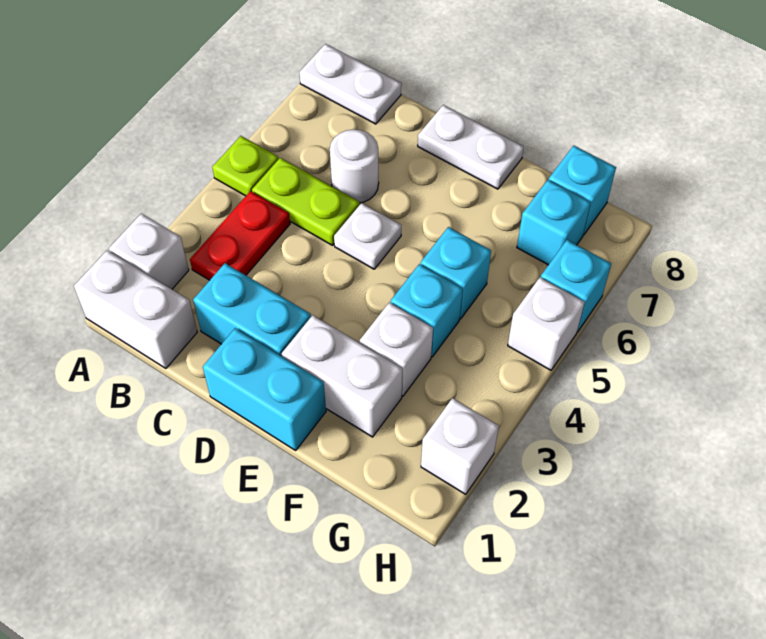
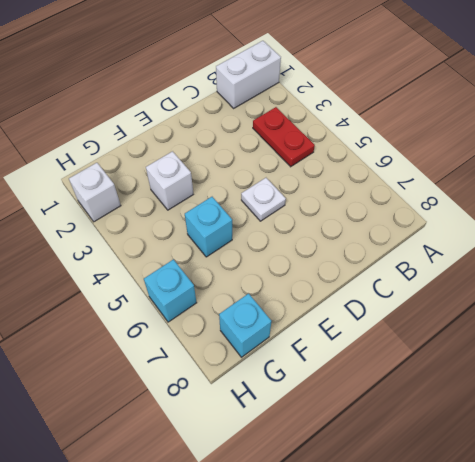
none -> white 1x1 brick [109,213,189,289]
none -> lime 1x1 plate [212,136,279,196]
none -> white 1x2 plate [299,44,401,124]

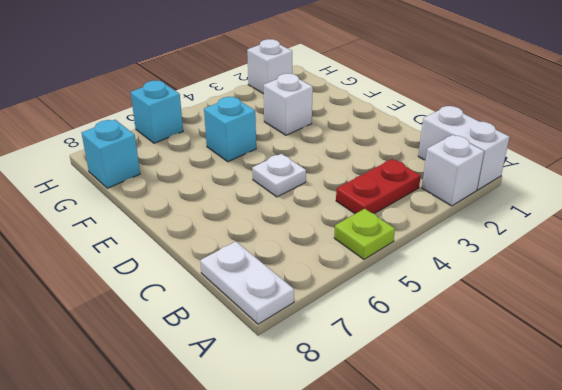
none -> lime 1x2 plate [252,158,360,245]
none -> cyan 1x2 brick [193,263,311,356]
none -> white 1x1 round brick [330,129,379,203]

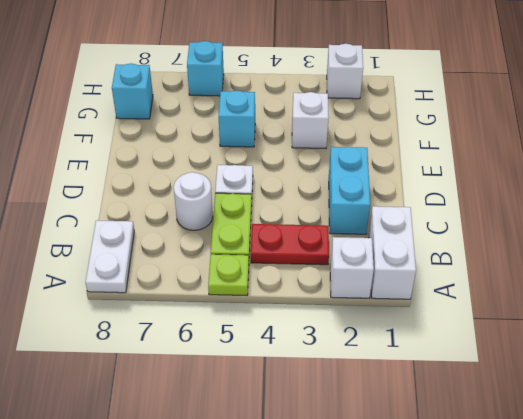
none -> cyan 1x2 brick [203,328,326,450]
none -> white 1x2 plate [418,105,524,189]
none -> white 1x2 brick [282,315,402,437]

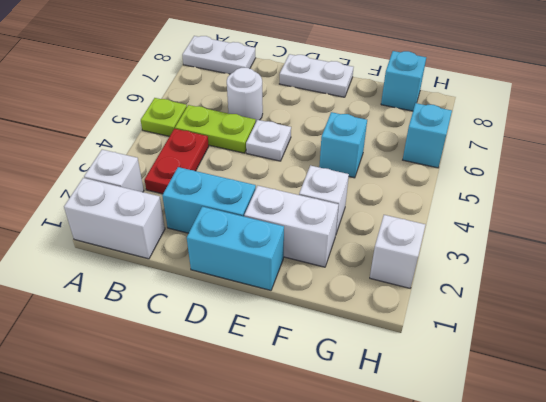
none -> cyan 1x1 brick [391,264,463,357]
none -> cyan 1x1 brick [517,180,591,265]
none -> white 1x1 brick [508,277,585,370]

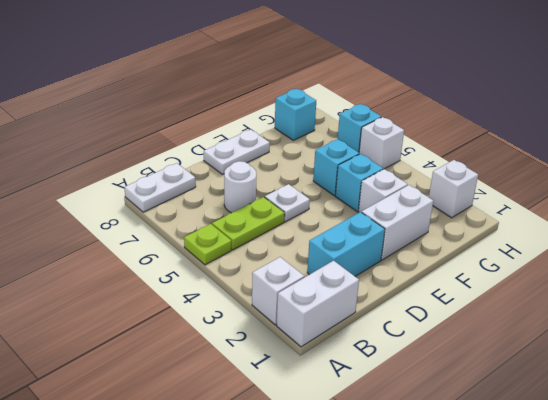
none -> red 1x2 plate [190,191,290,280]
none -> cyan 1x2 brick [203,328,326,450]
none -> cyan 1x1 brick [517,180,591,265]

